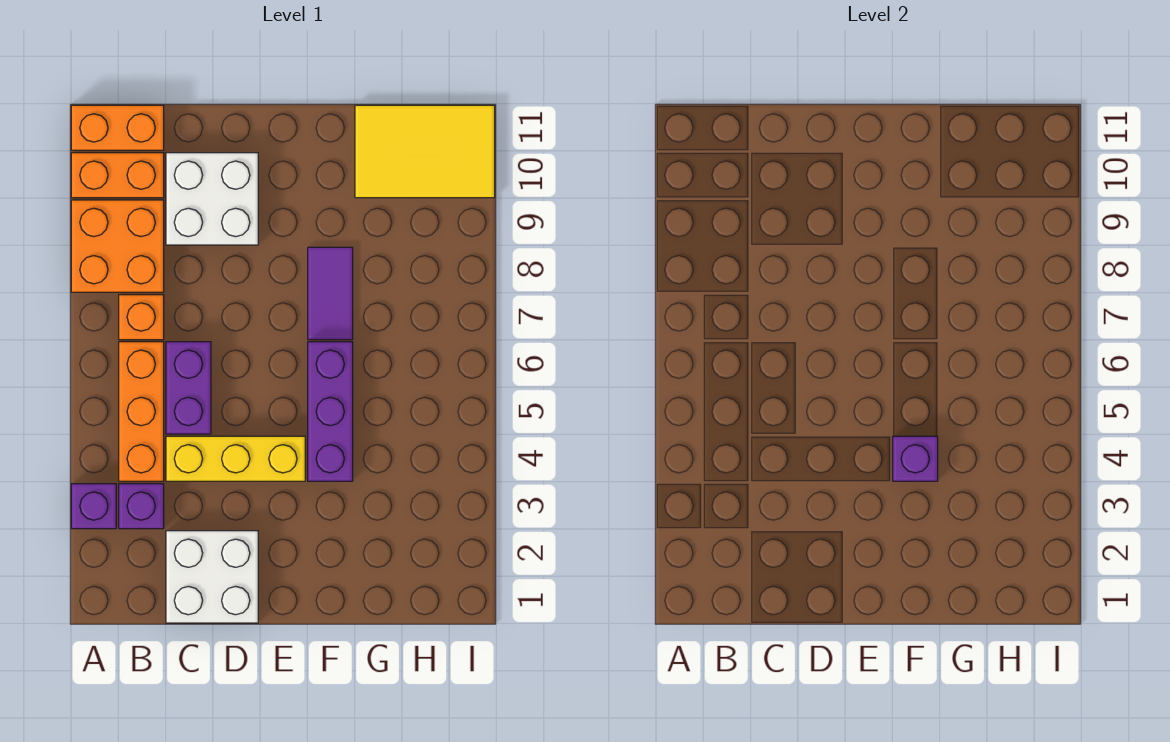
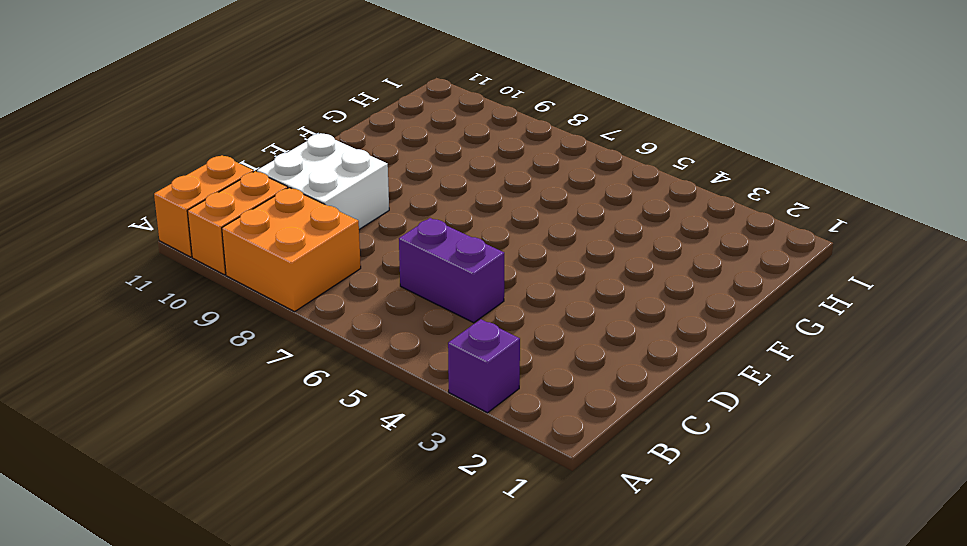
none -> purple 1x1 brick [119,484,164,529]
none -> orange 1x3 brick [119,342,164,481]
none -> orange 1x1 brick [119,295,164,340]

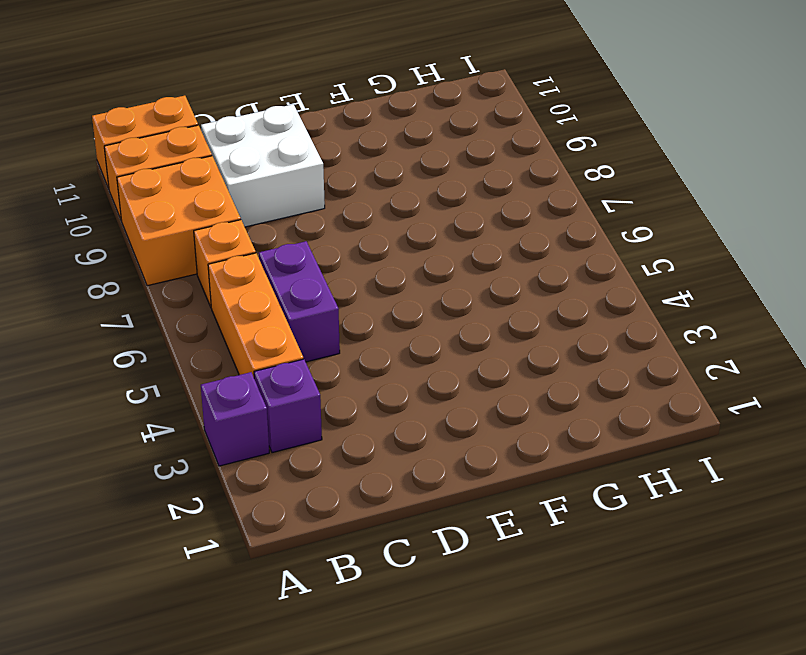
none -> white 2x2 brick [166,531,258,623]
none -> yellow 1x3 brick [166,436,305,481]
none -> purple 1x3 brick [308,342,353,481]

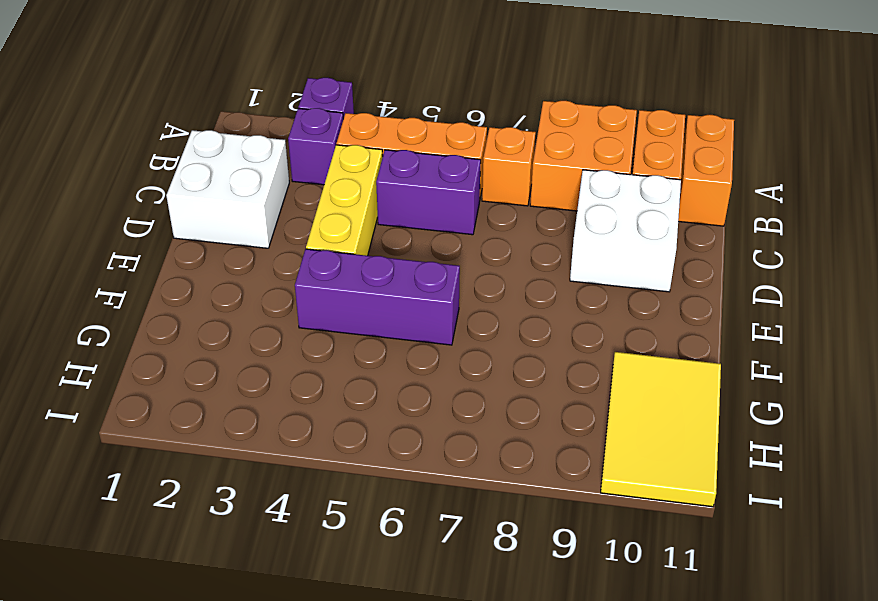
none -> purple 1x2 tile [308,247,353,340]
none -> purple 1x1 brick [893,436,938,481]

